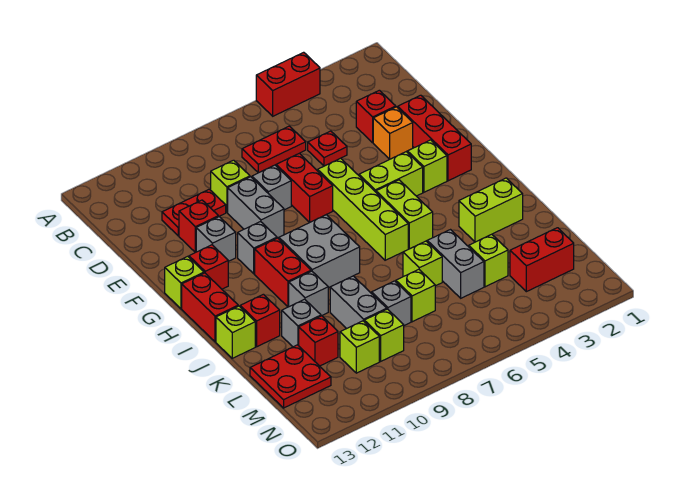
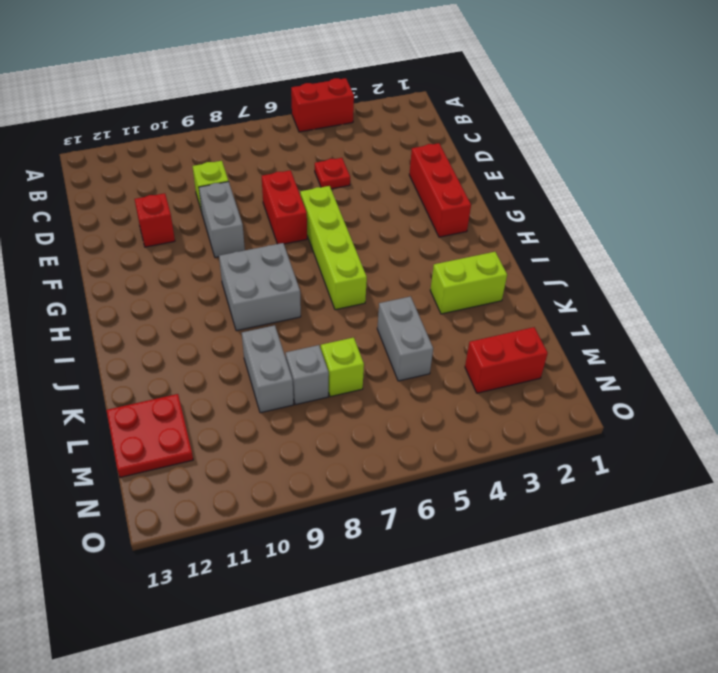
none -> red 1x2 plate [242,126,306,173]
none -> red 1x1 brick [356,90,396,143]
none -> red 1x2 plate [162,189,226,236]
none -> orange 1x1 brick [373,107,413,159]

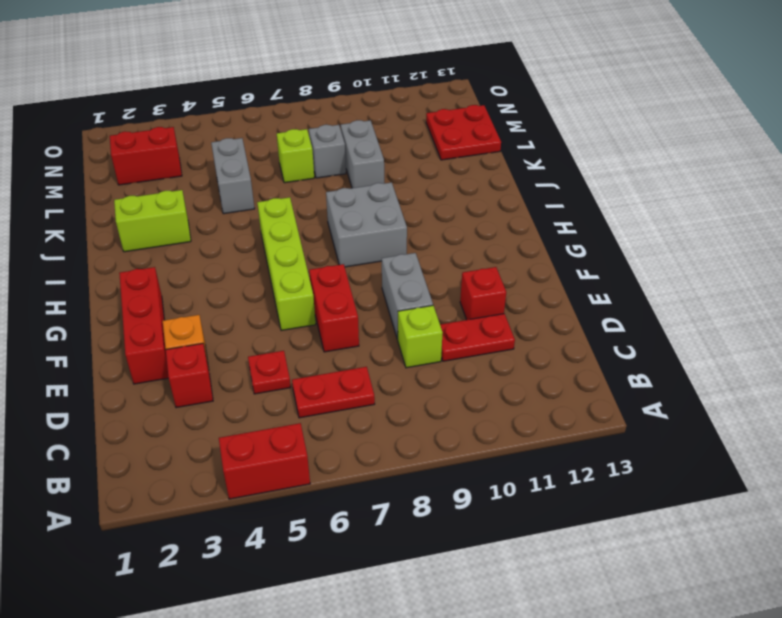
none -> grey 1x1 brick [252,165,291,210]
none -> grey 1x1 brick [196,217,236,261]
none -> lime 1x1 brick [408,140,447,192]
none -> lime 1x2 brick [359,152,423,196]

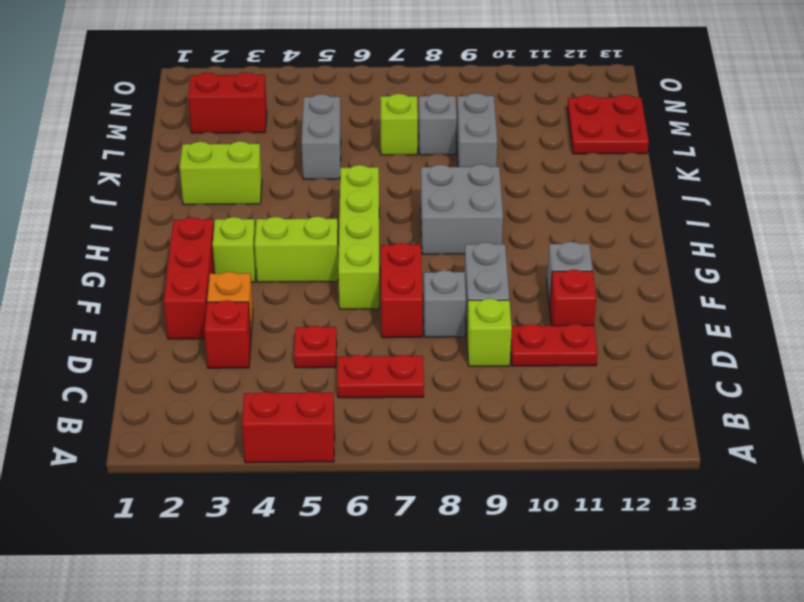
none -> grey 1x1 brick [238,222,277,274]
none -> red 1x1 brick [189,245,228,289]
none -> lime 1x1 brick [165,256,204,309]
none -> lime 1x2 brick [376,180,433,249]

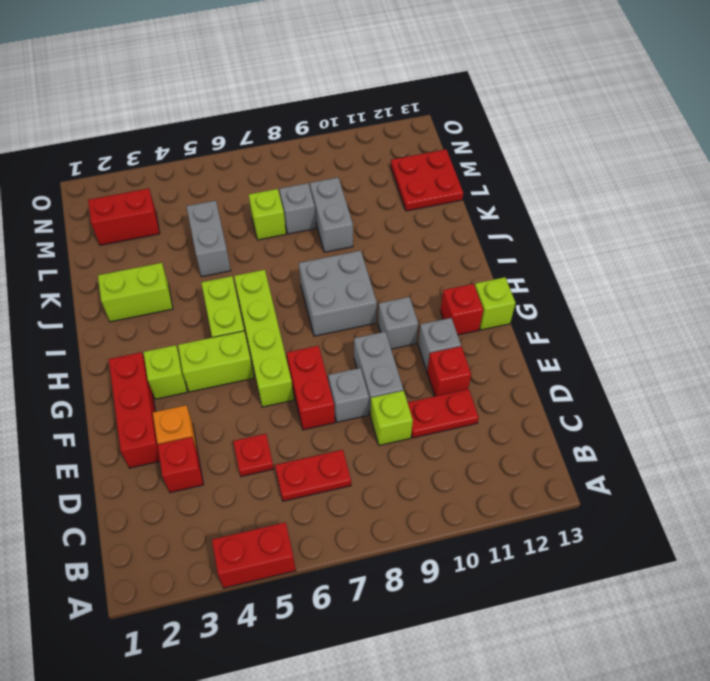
none -> red 1x2 brick [255,238,311,307]
none -> red 1x2 brick [182,273,238,342]
none -> grey 1x1 brick [289,271,328,316]
none -> red 1x1 brick [240,294,280,347]

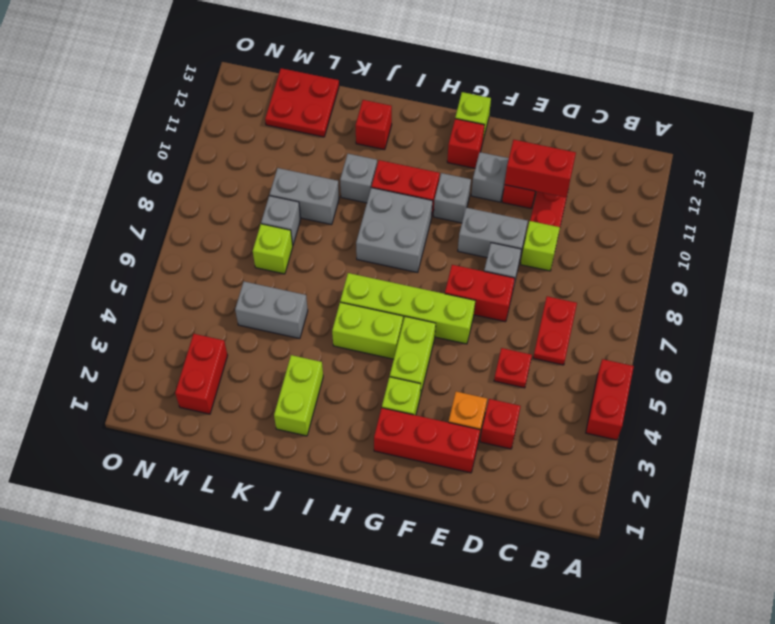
red 1x2 brick [505,140,576,197] -> red 1x2 brick moved to [182,273,238,342]
none -> lime 1x1 brick [216,306,255,358]
none -> lime 1x1 brick [403,241,442,286]
none -> grey 1x1 brick [282,299,321,347]
none -> lime 1x1 brick [469,234,508,287]

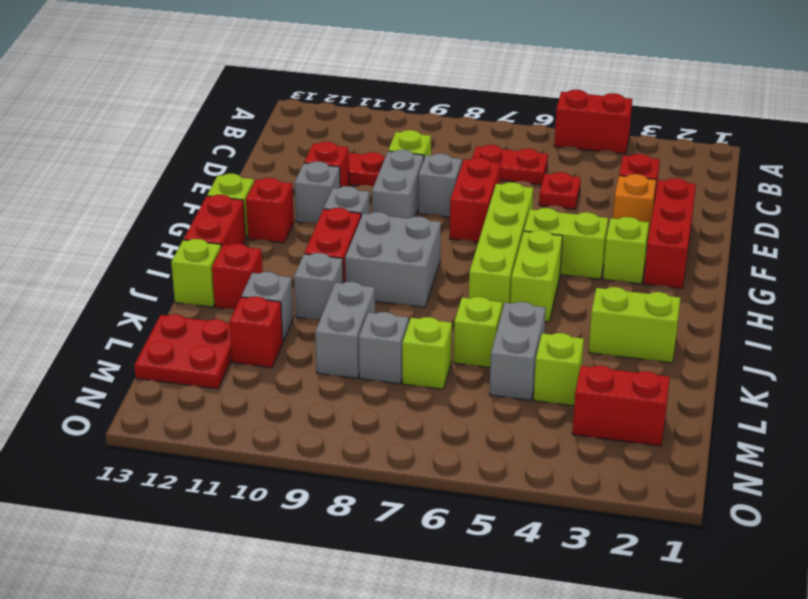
none -> lime 1x1 brick [364,309,404,361]
none -> lime 1x1 brick [340,321,379,373]

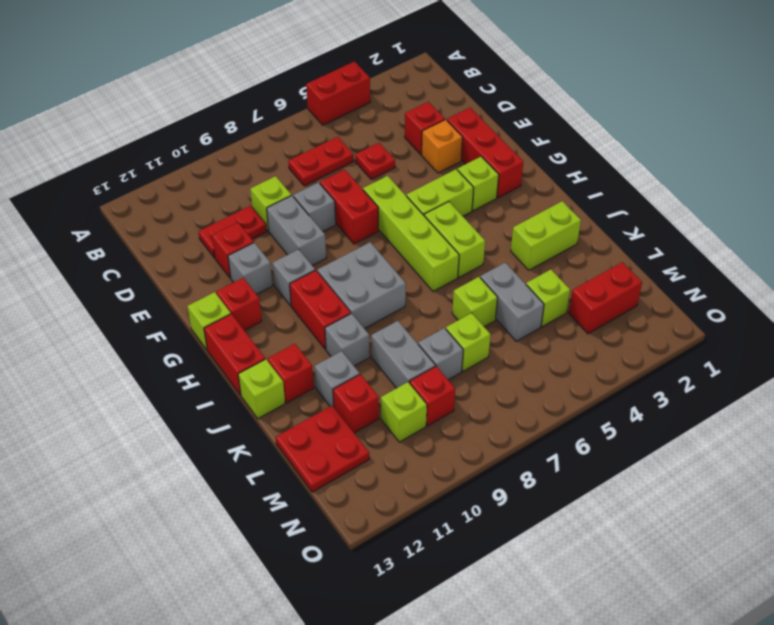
red 1x1 brick [410,366,455,426] -> lime 1x1 brick [364,309,404,361]

